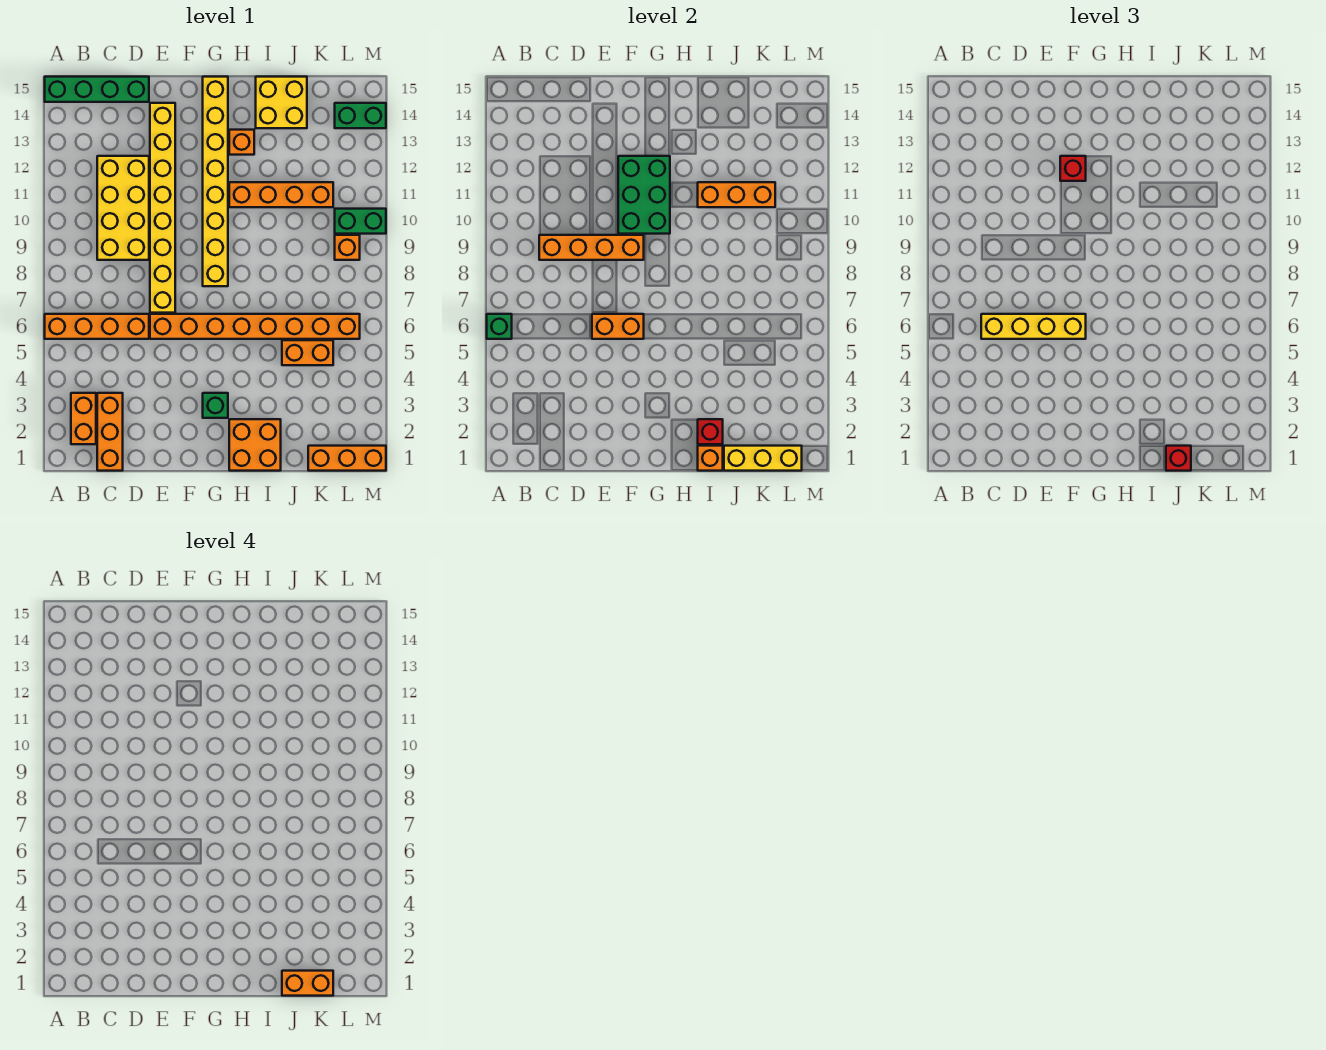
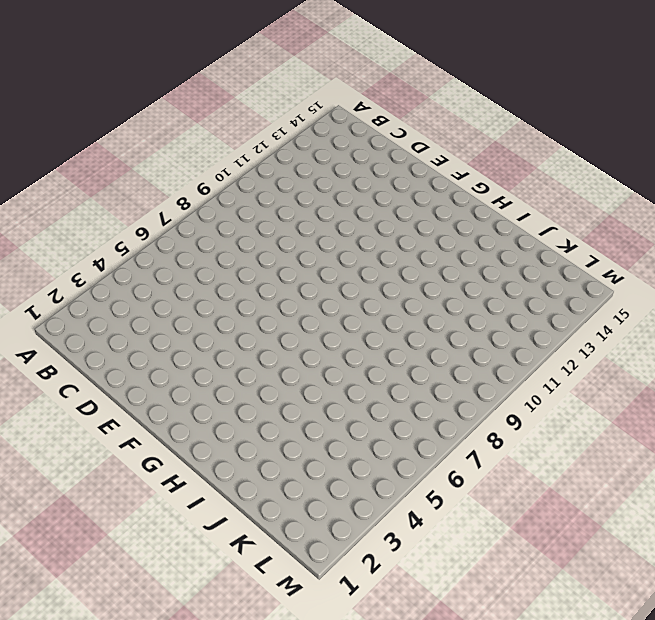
none -> orange 1x4 brick [45,314,149,339]
none -> green 1x4 brick [45,77,149,102]
none -> orange 1x2 brick [71,393,96,444]
none -> orange 1x3 brick [97,393,123,471]

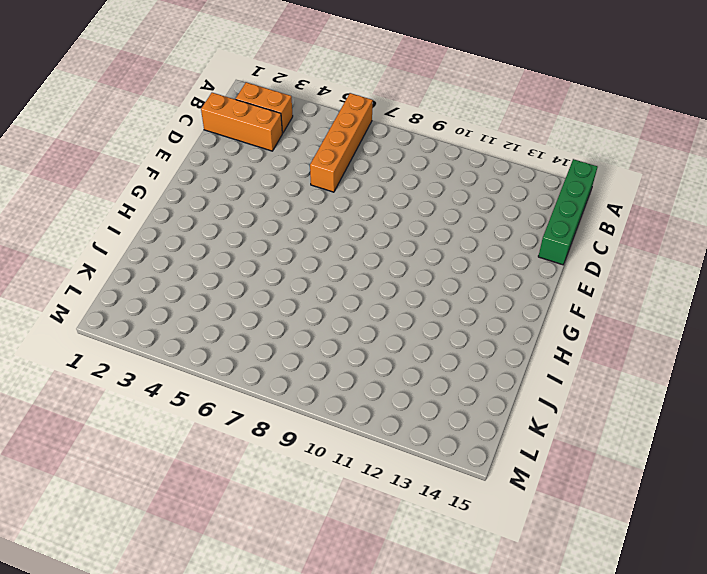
none -> yellow 2x4 brick [97,156,149,260]
none -> orange 1x8 brick [150,314,360,339]
none -> yellow 1x8 brick [150,103,175,313]
none -> green 1x1 brick [203,393,228,418]

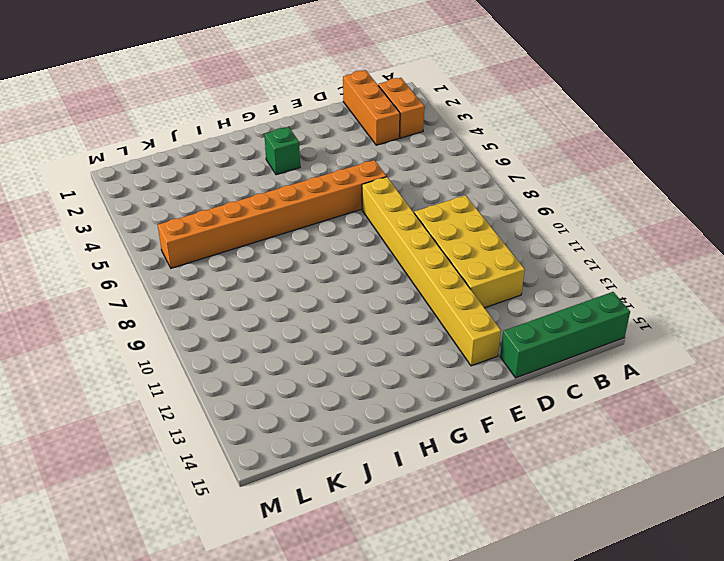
none -> orange 1x4 brick [45,314,149,339]
none -> yellow 1x8 brick [203,77,228,286]
none -> orange 2x2 brick [229,419,281,471]
none -> orange 1x4 brick [229,182,333,207]

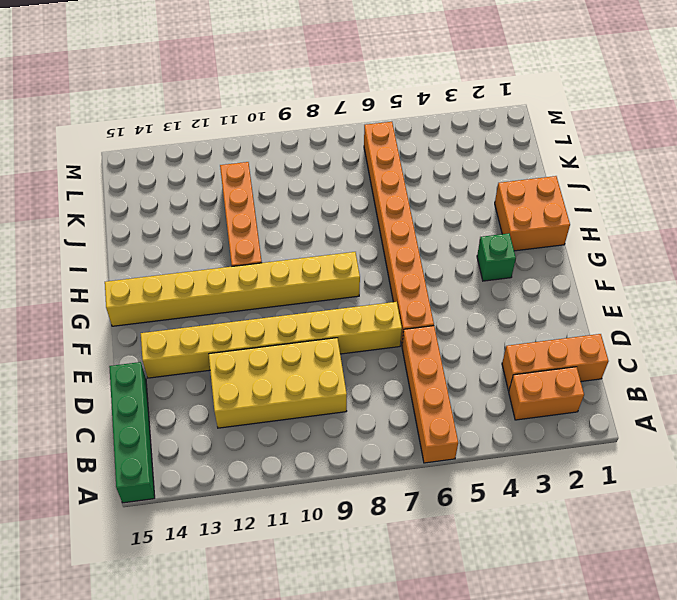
none -> orange 1x1 brick [229,130,254,155]
none -> yellow 2x2 brick [256,77,307,128]
none -> orange 1x2 brick [282,340,333,365]
none -> orange 1x3 brick [308,446,386,471]

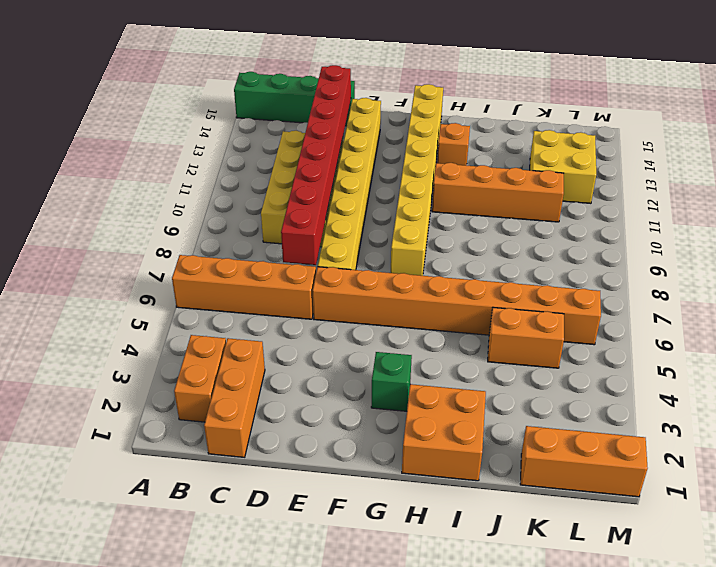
red 1x8 brick [281,65,351,265] -> orange 1x4 brick [539,235,644,260]
yellow 2x2 brick [530,130,596,203] -> yellow 2x2 brick moved to [256,77,307,128]
none -> orange 1x1 brick [335,235,360,260]
none -> green 1x2 brick [335,209,386,234]
none -> green 1x2 brick [335,103,386,128]
none -> green 1x1 brick [487,314,512,339]

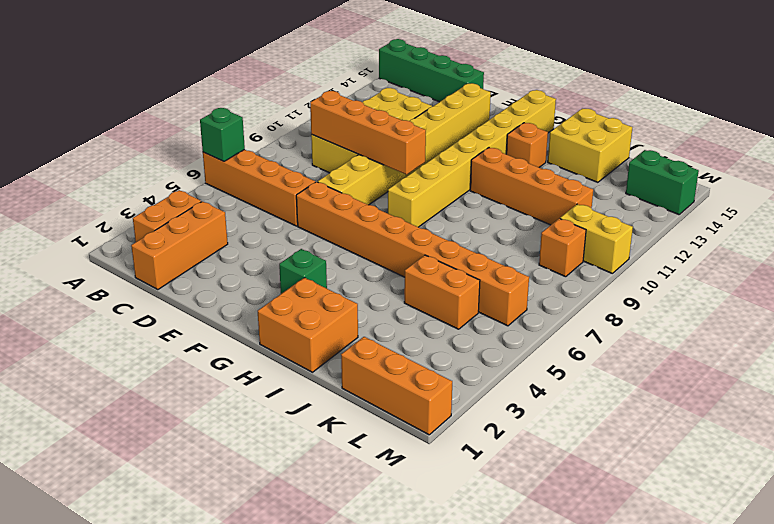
yellow 1x2 brick [560,204,633,273] -> green 1x2 brick [335,209,386,234]
none -> orange 1x2 brick [592,314,644,339]
none -> green 2x3 brick [618,156,670,234]
none -> orange 1x1 brick [698,446,723,471]
none -> red 1x1 brick [698,419,723,444]

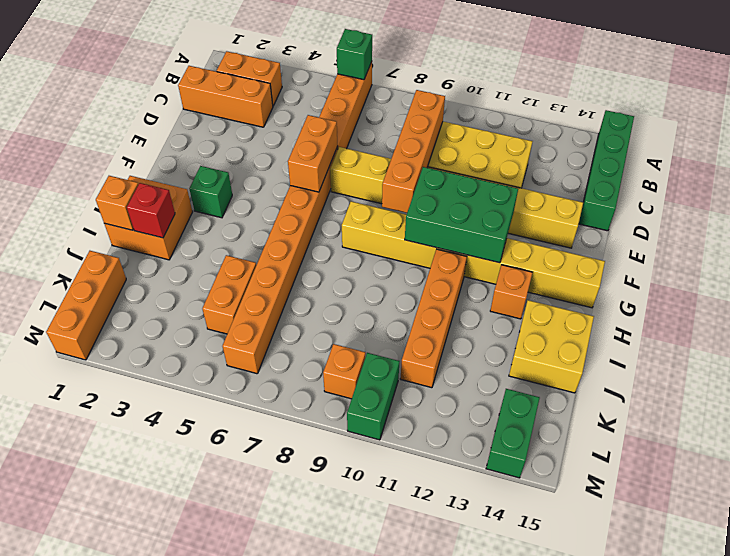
none -> orange 1x3 brick [698,182,775,207]
none -> yellow 1x3 brick [724,446,802,471]
none -> yellow 1x4 brick [981,314,1086,339]
none -> red 1x1 brick [1060,156,1086,181]

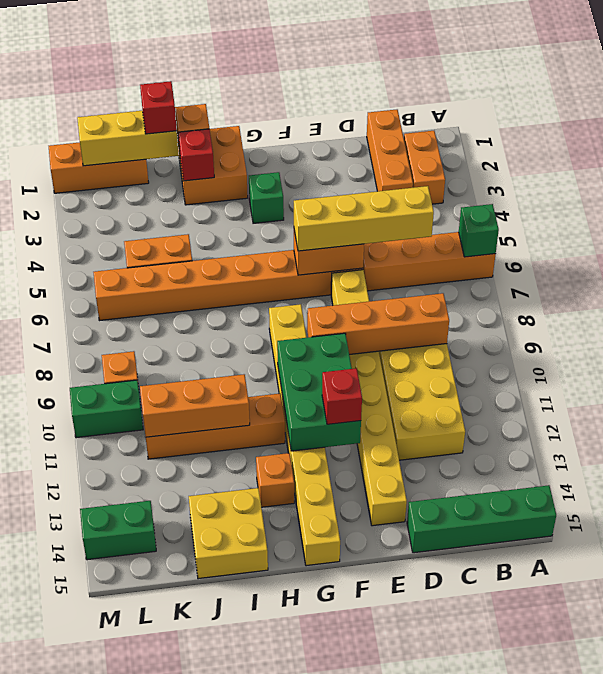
none -> orange 1x2 brick [282,971,333,996]

